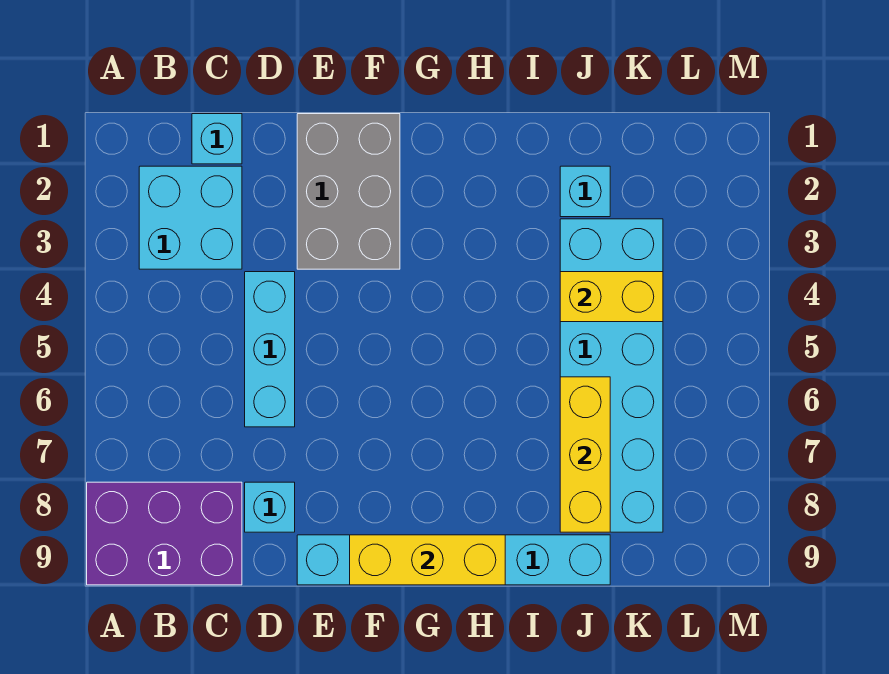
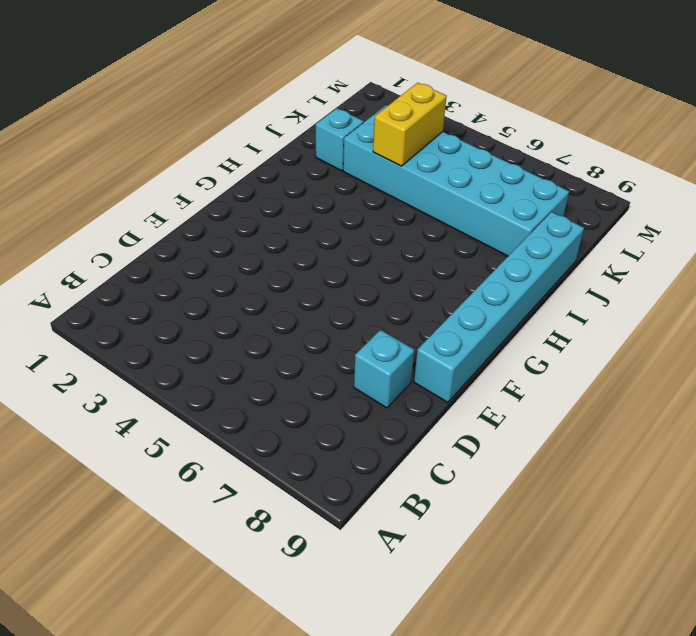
none -> purple 2x3 brick [87,482,242,585]
none -> cyan 2x2 brick [139,166,242,269]
none -> cyan 1x1 brick [192,114,242,164]

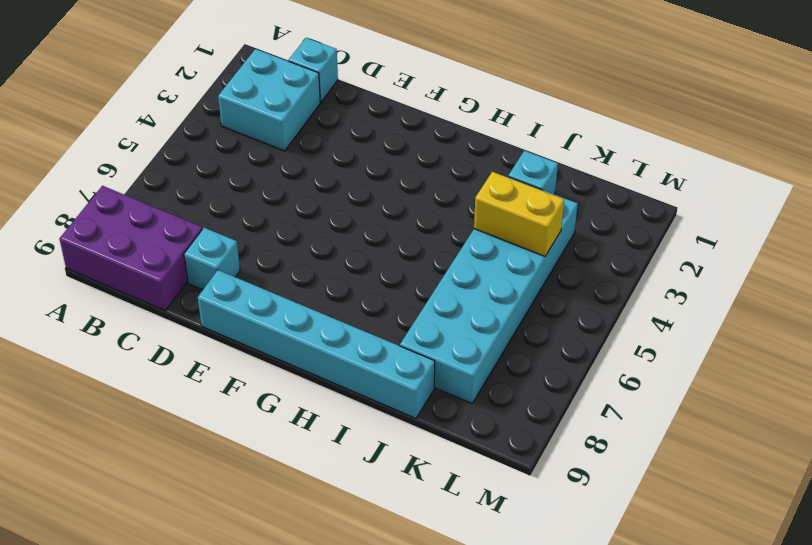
none -> cyan 1x3 brick [245,272,295,427]
none -> grey 2x3 brick [297,114,400,269]
none -> yellow 1x3 brick [350,535,505,585]

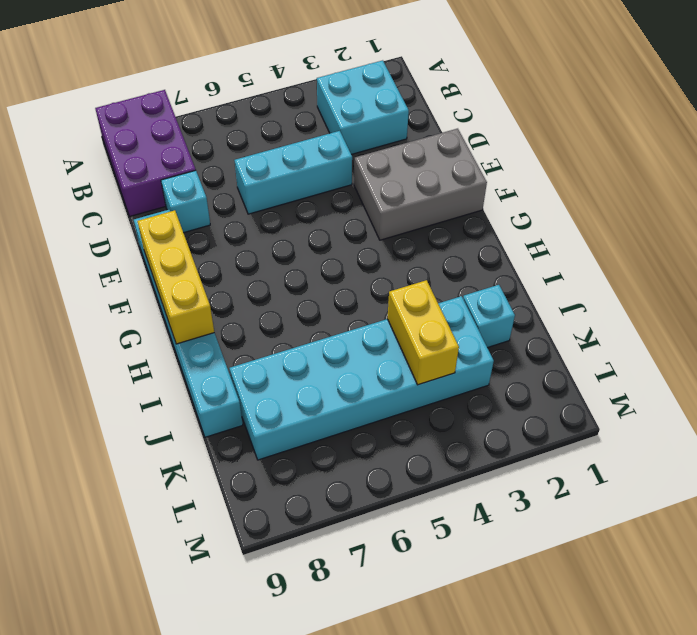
none -> cyan 1x1 brick [192,114,242,164]
none -> yellow 1x3 brick [560,377,610,532]

